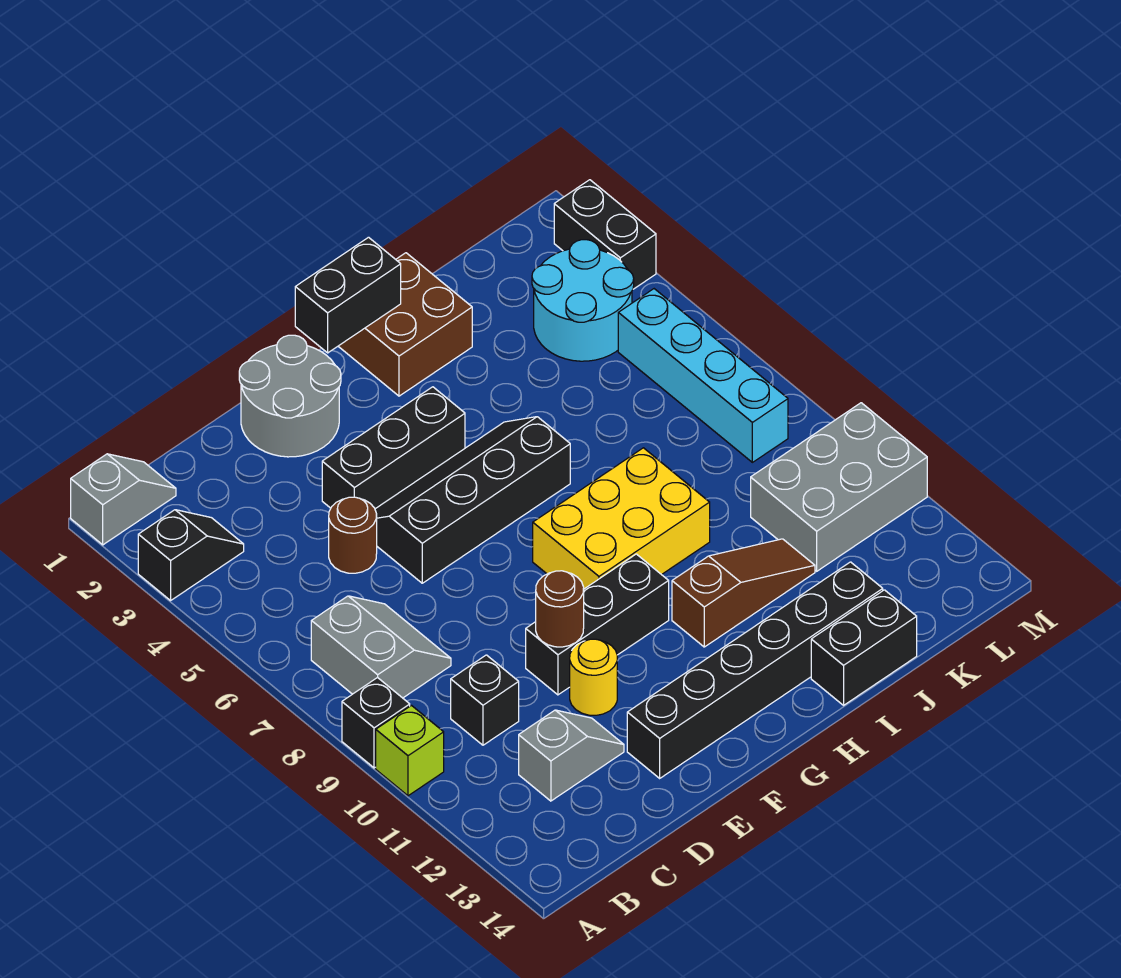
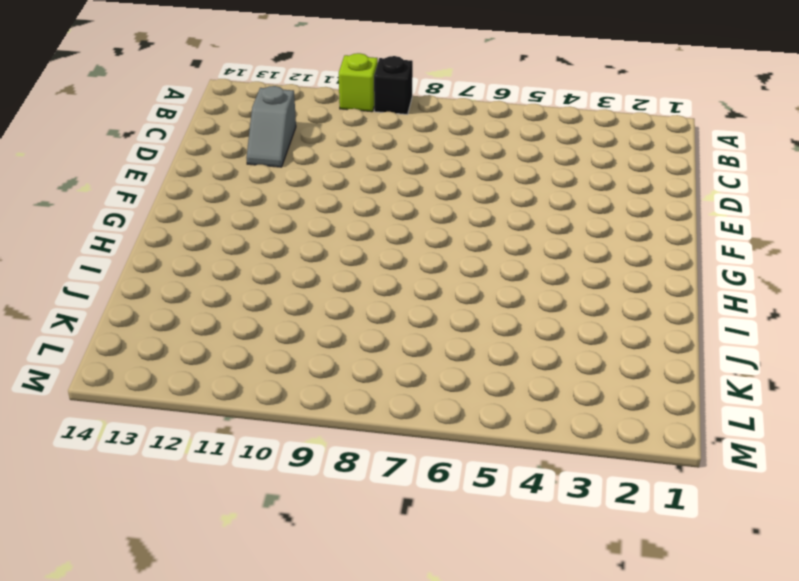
none -> grey 1x2 slope [71,454,176,545]
none -> black 1x2 slope [138,510,244,600]
none -> grey 2x2 slope [311,596,451,698]

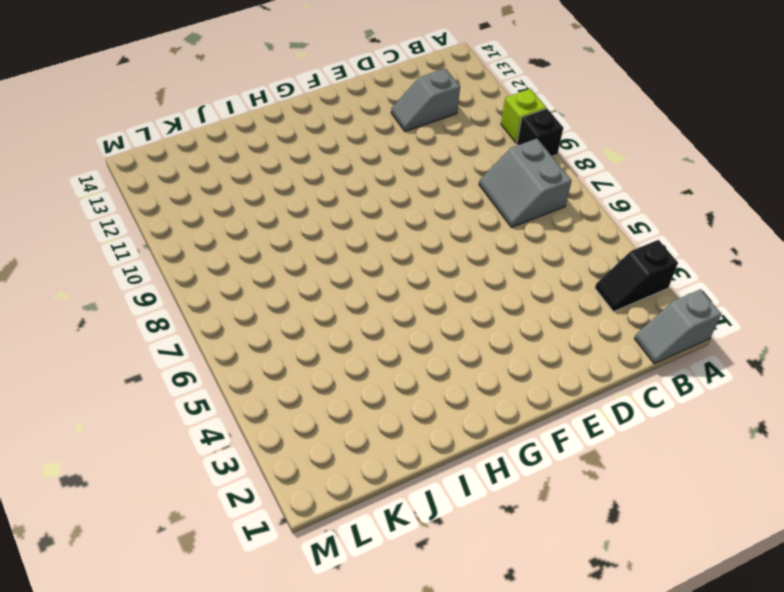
none -> black 1x1 brick [451,655,519,745]
none -> brown 1x1 round brick [329,497,377,573]
none -> grey 2x2 round brick [239,335,341,457]

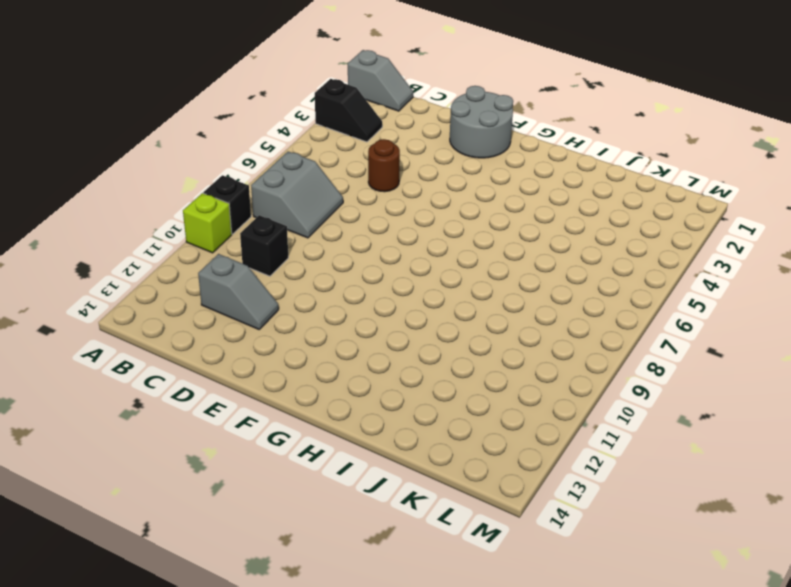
none -> black 1x3 brick [322,387,465,509]
none -> black 2x4 slope [375,417,570,583]
none -> black 1x3 brick [526,554,669,695]

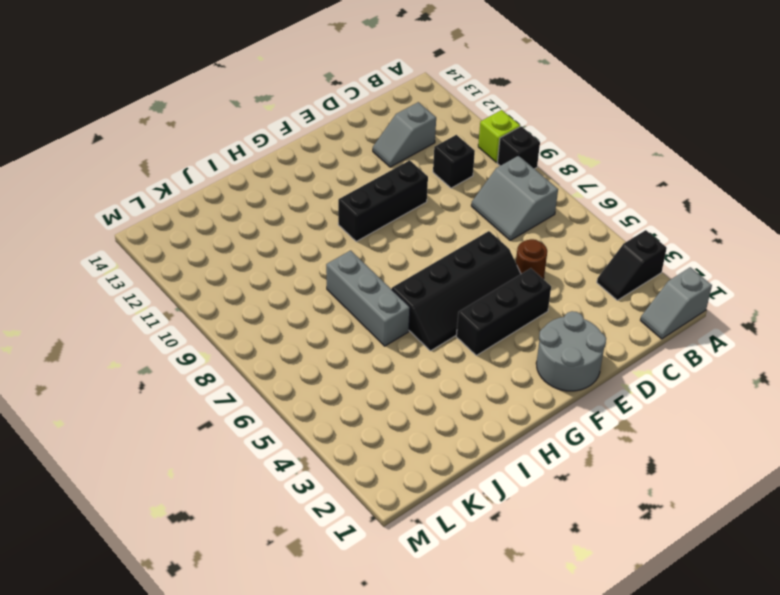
grey 1x3 brick [326,250,410,346] -> yellow 2x3 brick [533,448,710,589]
none -> yellow 1x1 round brick [570,639,617,715]
none -> black 1x6 brick [627,562,883,778]
none -> brown 2x2 brick [338,253,472,396]

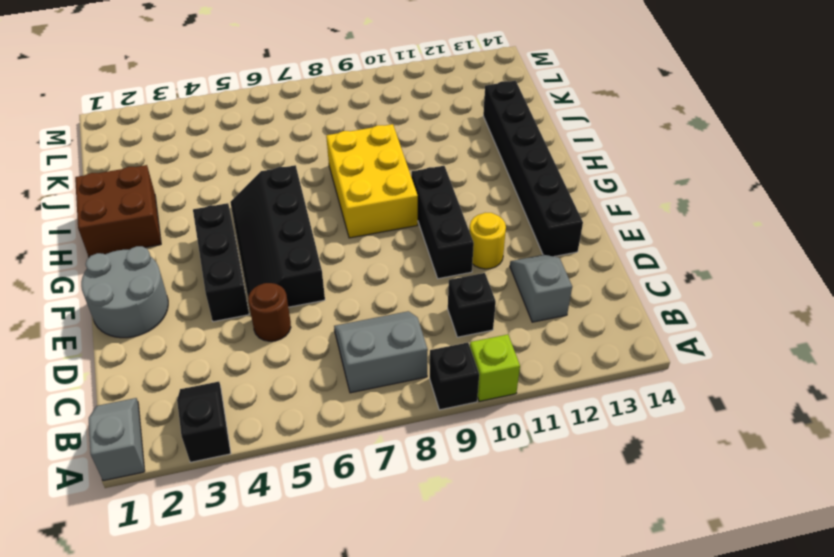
none -> brown 1x3 slope [672,539,815,647]
none -> black 1x2 brick [811,590,917,705]
none -> cyan 2x2 round brick [532,240,634,361]

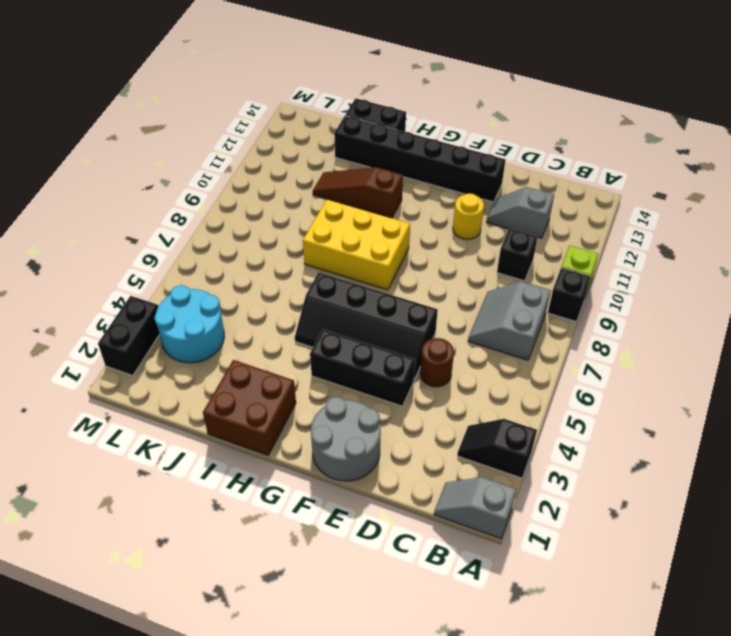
none -> black 1x3 brick [526,554,669,695]
none -> grey 2x3 brick [751,403,927,571]
none -> cyan 1x4 brick [618,289,788,462]

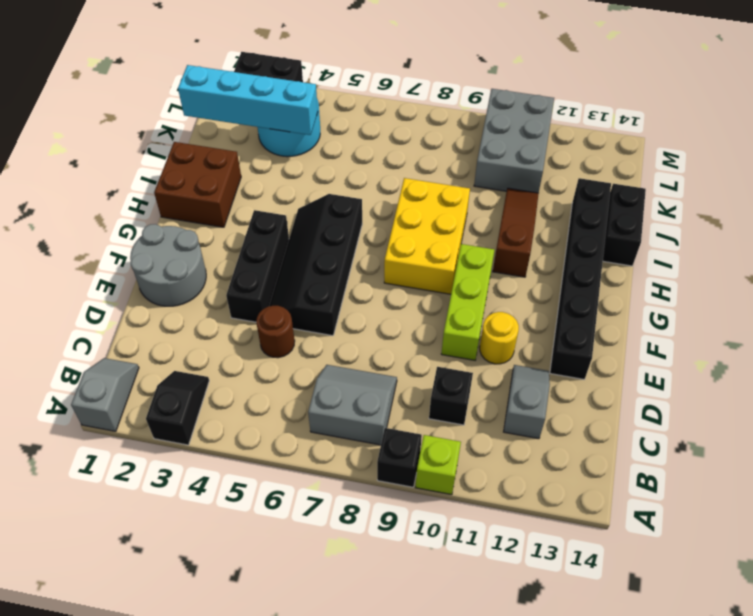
lime 1x3 brick [441,244,494,360] -> black 1x3 brick [526,554,669,695]
cyan 1x4 brick [178,65,318,135] -> cyan 1x4 brick moved to [618,289,788,462]
none -> brown 1x1 round brick [536,571,584,647]
none -> black 1x2 brick [295,237,401,353]

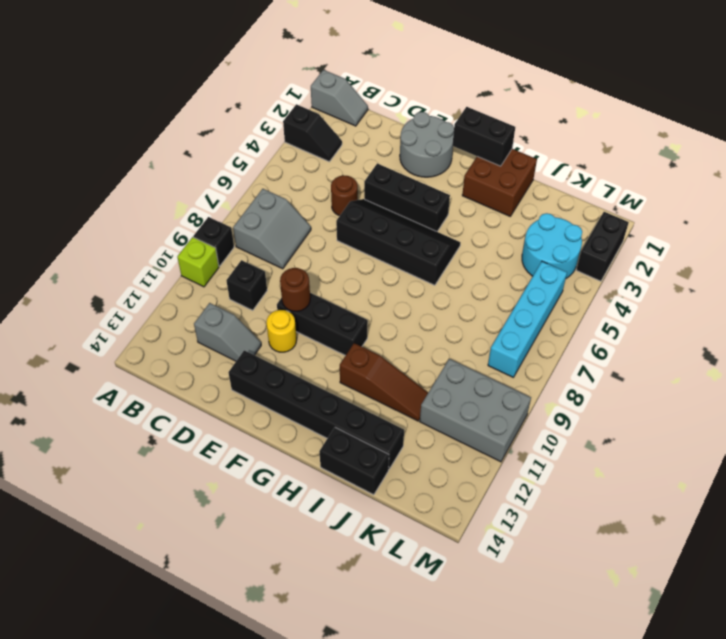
none -> yellow 2x3 brick [533,448,710,589]

